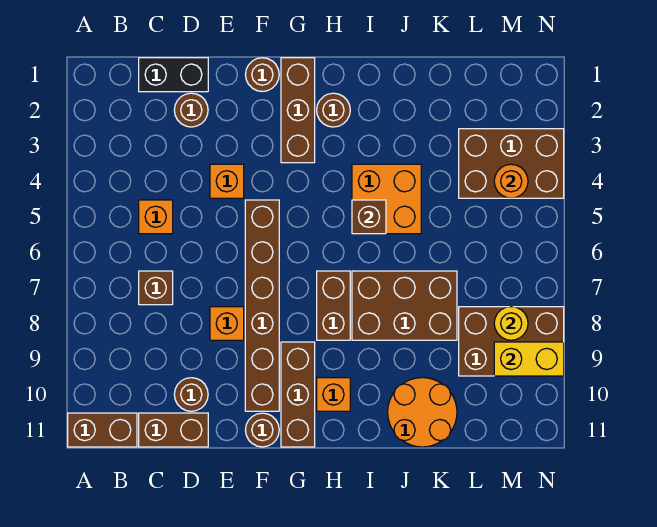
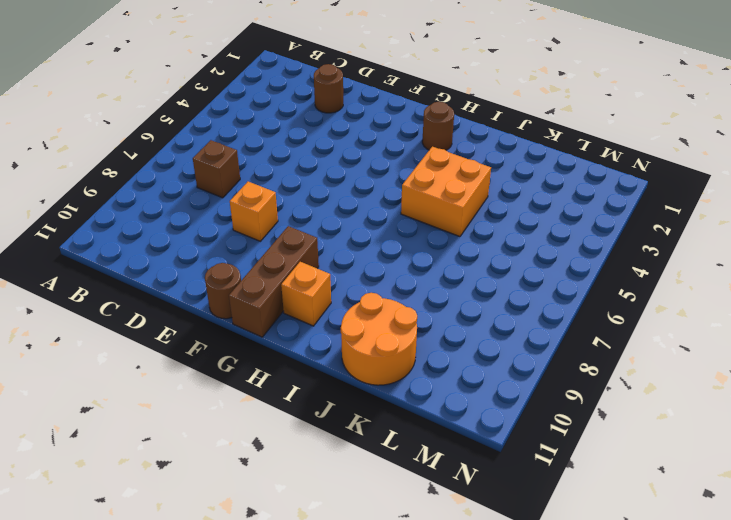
none -> brown 1x2 brick [68,413,137,447]
none -> black 1x2 brick [139,58,208,92]
none -> orange 1x1 brick [139,200,173,234]

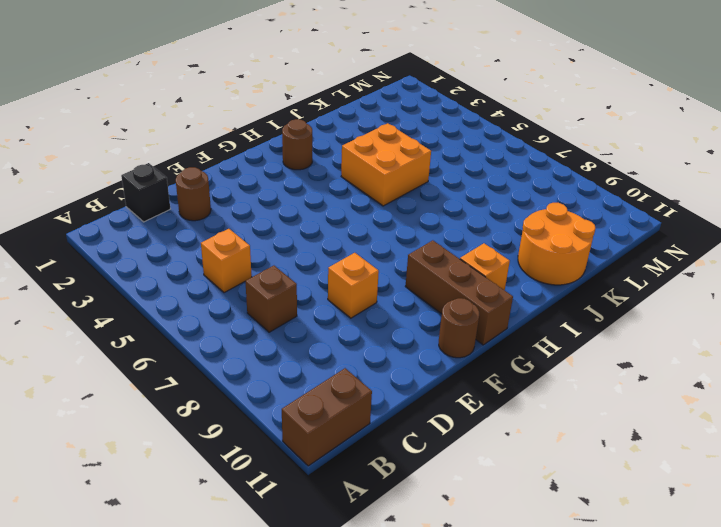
black 1x1 brick [121,163,170,222] -> black 1x2 brick [139,58,208,92]
none -> brown 1x2 brick [139,413,208,447]
none -> brown 1x1 round brick [174,378,208,411]
none -> orange 1x1 brick [210,164,244,198]

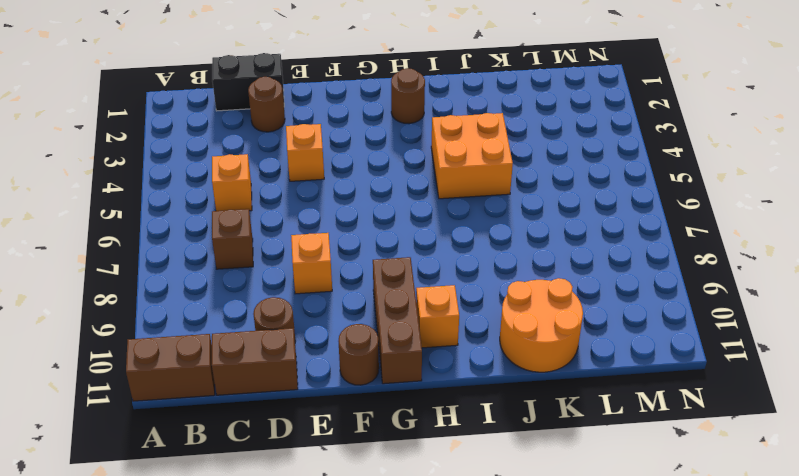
none -> brown 1x1 round brick [245,58,279,92]
none -> brown 1x6 brick [245,200,279,411]
none -> brown 1x3 brick [281,58,315,163]

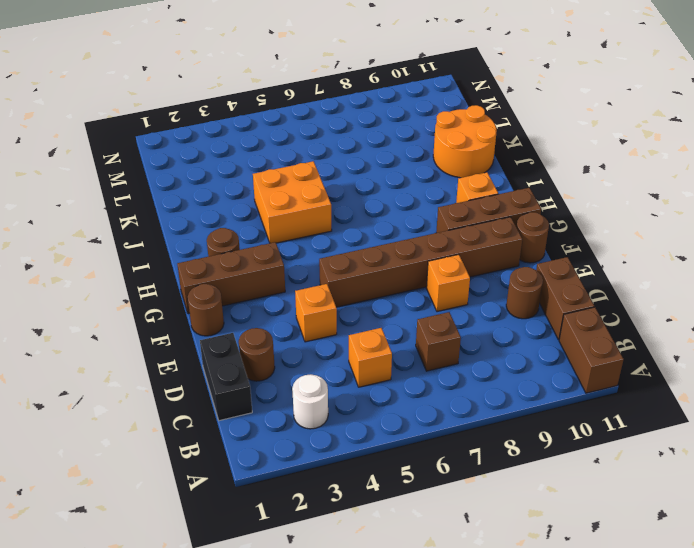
white 1x1 round brick [292,374,328,429] -> none
none -> brown 1x2 brick [317,271,350,340]
none -> brown 2x3 brick [352,271,457,340]
none -> brown 2x3 brick [459,129,564,198]

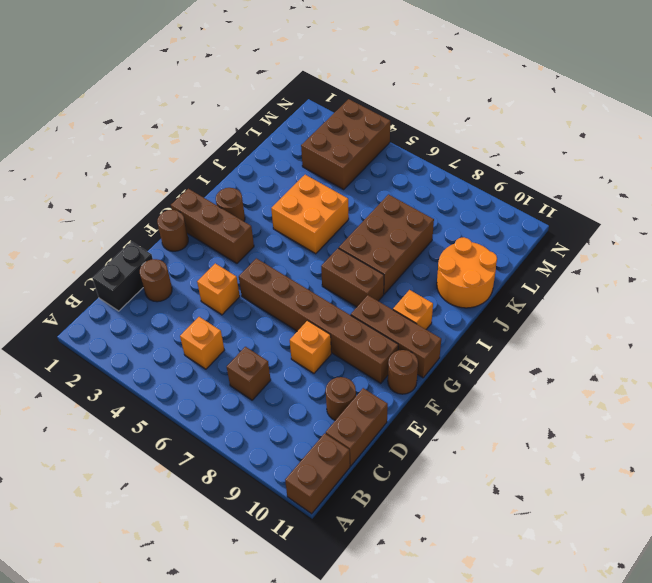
none -> brown 2x3 brick [459,307,564,376]
none -> brown 1x1 brick [352,200,386,234]
none -> orange 1x1 round brick [494,164,528,198]

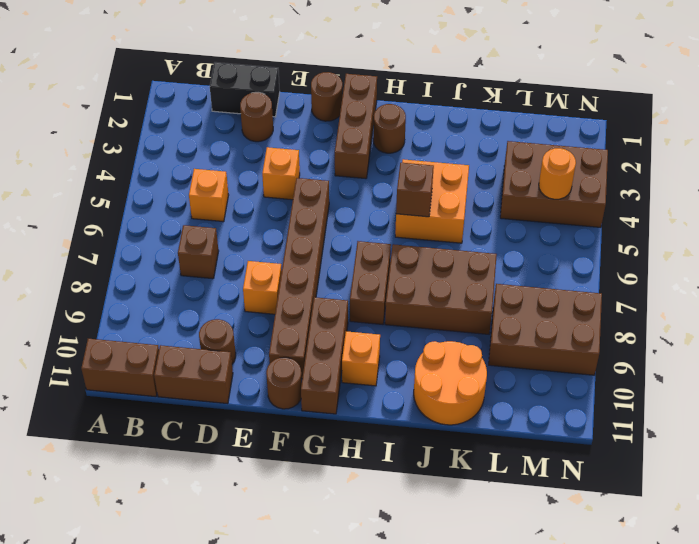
none -> yellow 1x1 round brick [494,307,528,340]
none -> yellow 1x2 brick [494,342,564,376]

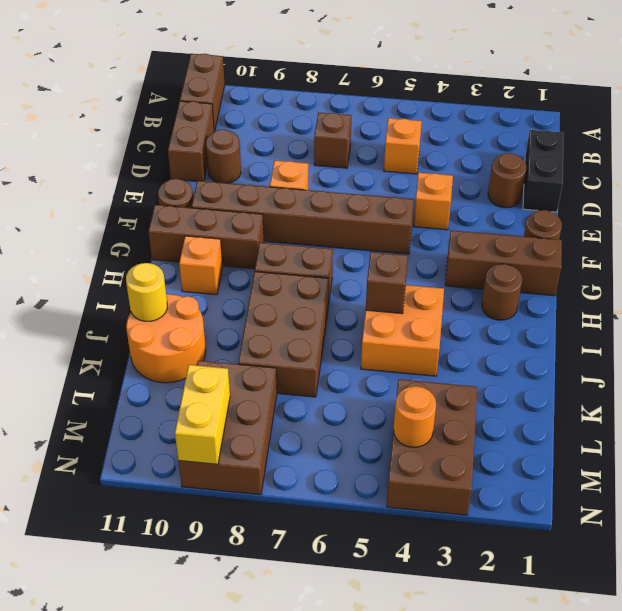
yellow 1x1 round brick [126,263,167,321] -> yellow 1x1 round brick moved to [494,307,528,340]

